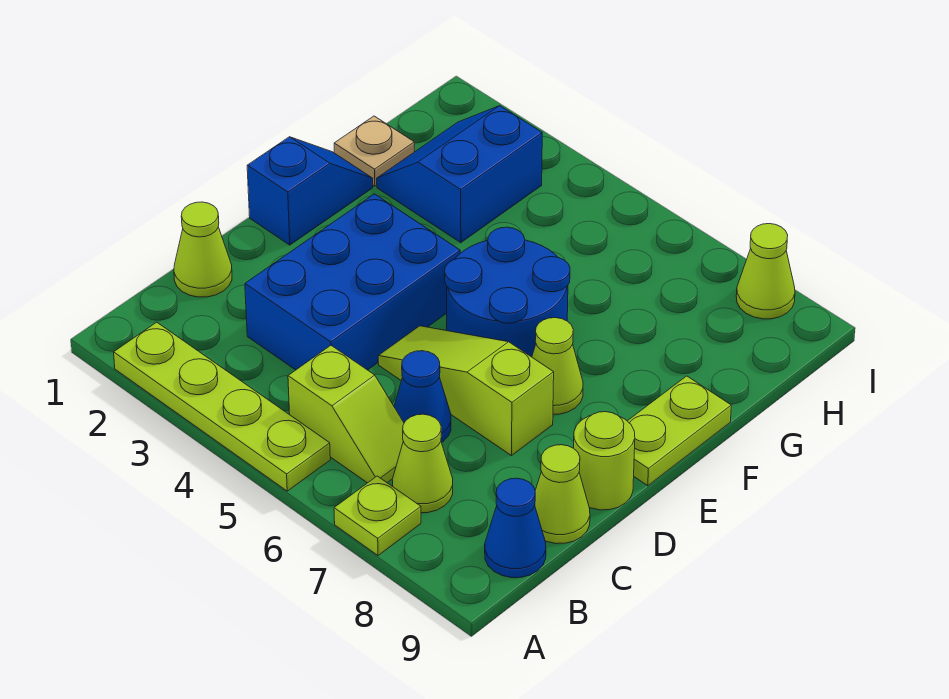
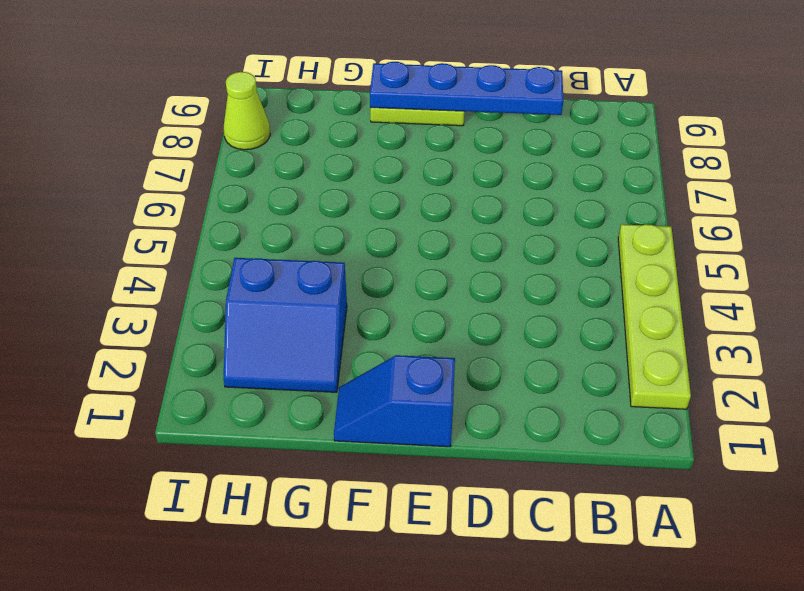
blue 1x4 plate [370,62,563,115] -> none
none -> lime 1x1 plate [334,476,421,556]
none -> lime 1x2 slope [288,345,404,483]
none -> lime 1x1 cone [392,414,453,513]

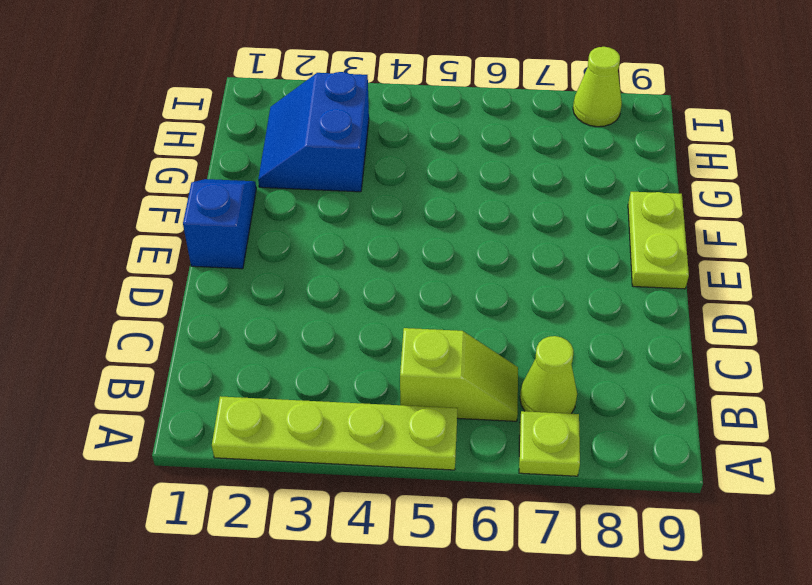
none -> blue 1x1 cone [485,478,546,578]
none -> lime 1x1 cone [174,202,232,297]
none -> blue 2x3 brick [245,194,460,370]

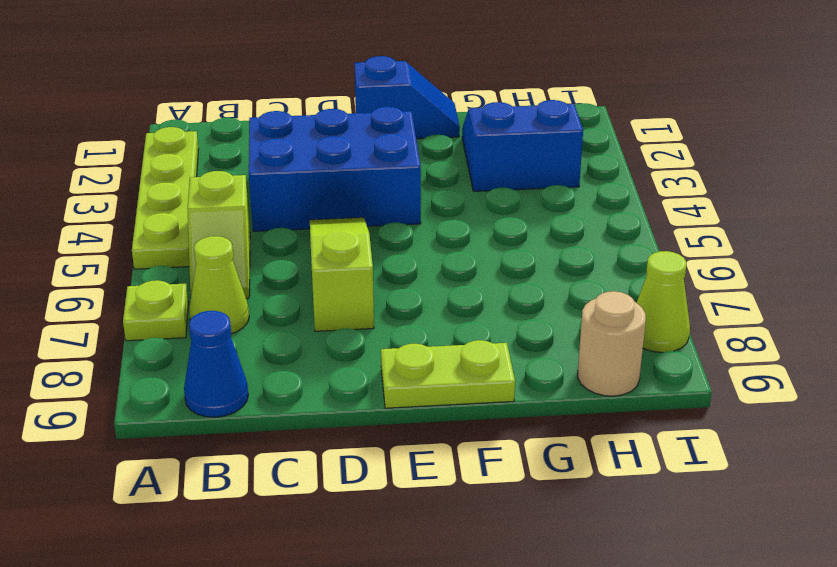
tan 1x1 round brick [578,291,646,396] -> none
none -> lime 1x1 cone [174,202,232,297]
none -> blue 1x1 cone [394,351,451,442]
none -> lime 1x1 cone [535,445,590,544]

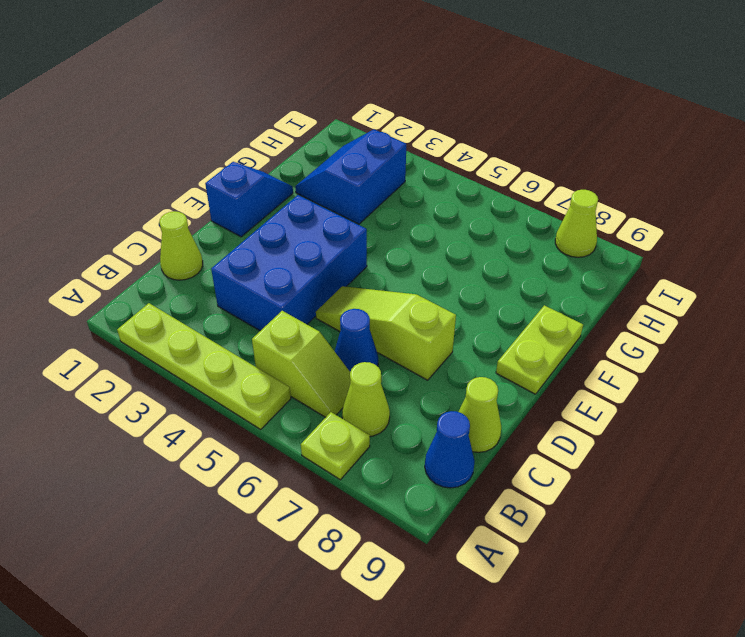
none -> lime 1x1 round brick [574,412,635,510]
none -> blue 2x2 round brick [445,227,570,357]
none -> lime 1x1 cone [532,318,583,414]

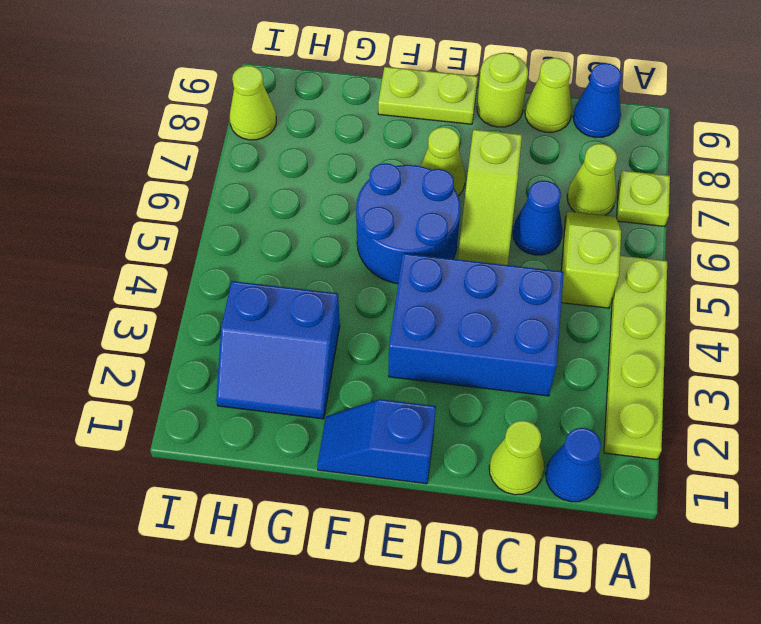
blue 1x1 cone [546,428,601,502] -> none
none -> tan 1x1 plate [334,116,414,186]

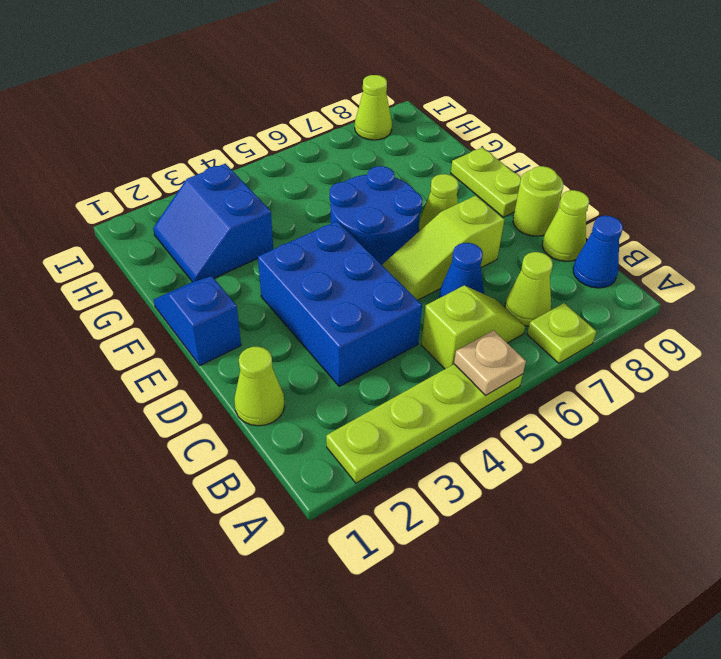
tan 1x1 plate [454,330,526,395] -> tan 1x1 plate moved to [334,116,414,186]

